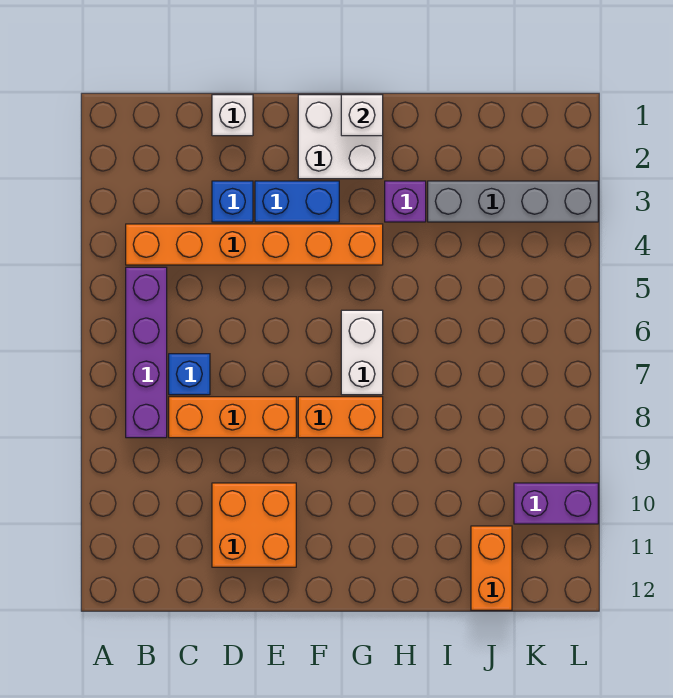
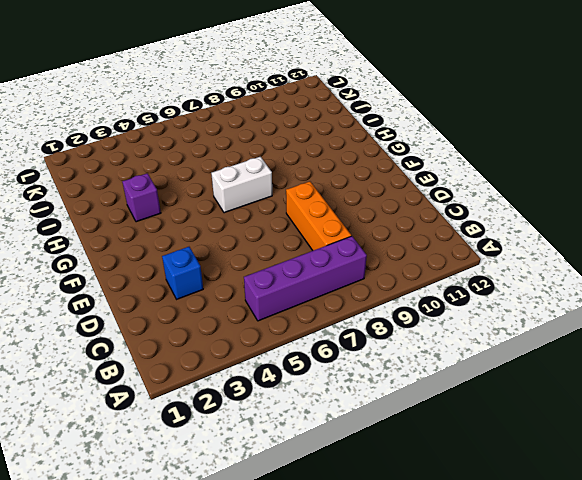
none -> orange 1x6 brick [126,224,383,265]
none -> blue 1x1 brick [169,354,210,395]
none -> white 1x1 brick [212,95,253,136]

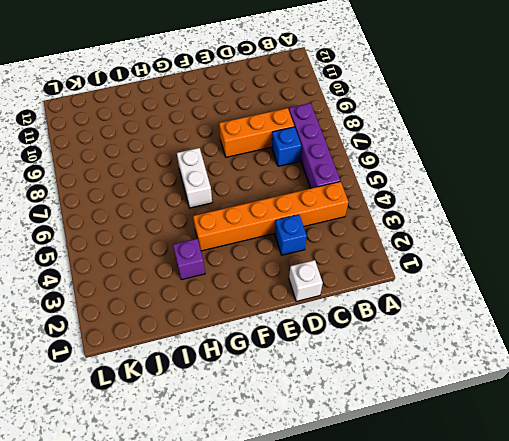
none -> orange 2x2 brick [212,483,296,567]
none -> blue 1x2 brick [255,181,339,222]
none -> white 2x2 brick [298,95,383,179]

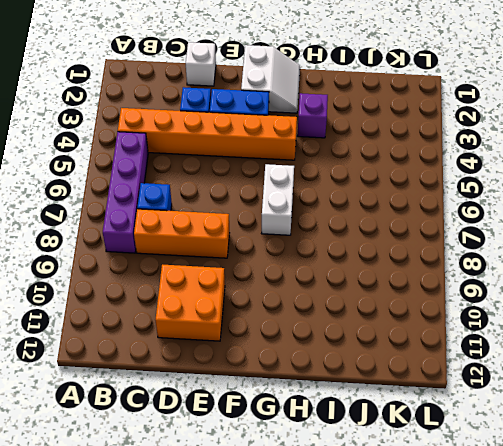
white 2x2 slope [241,45,300,113] -> white 2x2 brick [298,95,383,179]
none -> orange 1x2 brick [298,397,383,438]
none -> grey 1x4 brick [428,181,598,222]
none -> orange 1x2 brick [471,526,512,610]

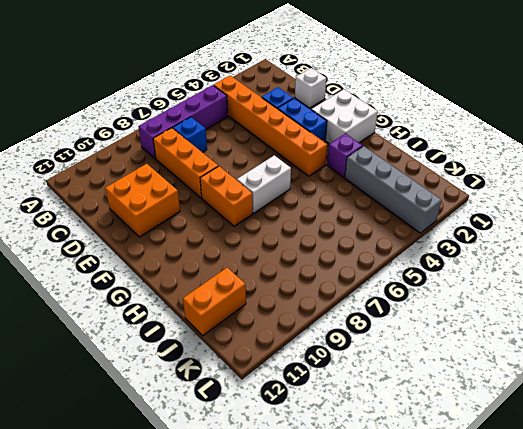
none -> purple 1x2 brick [514,483,598,524]
none -> white 1x1 brick [341,95,383,136]

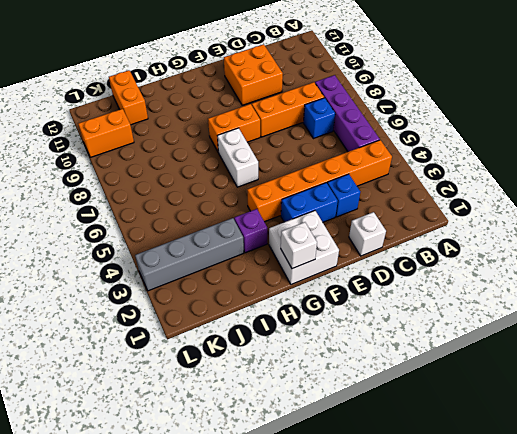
orange 1x2 brick [78,109,134,157] -> purple 1x2 brick [514,483,598,524]

